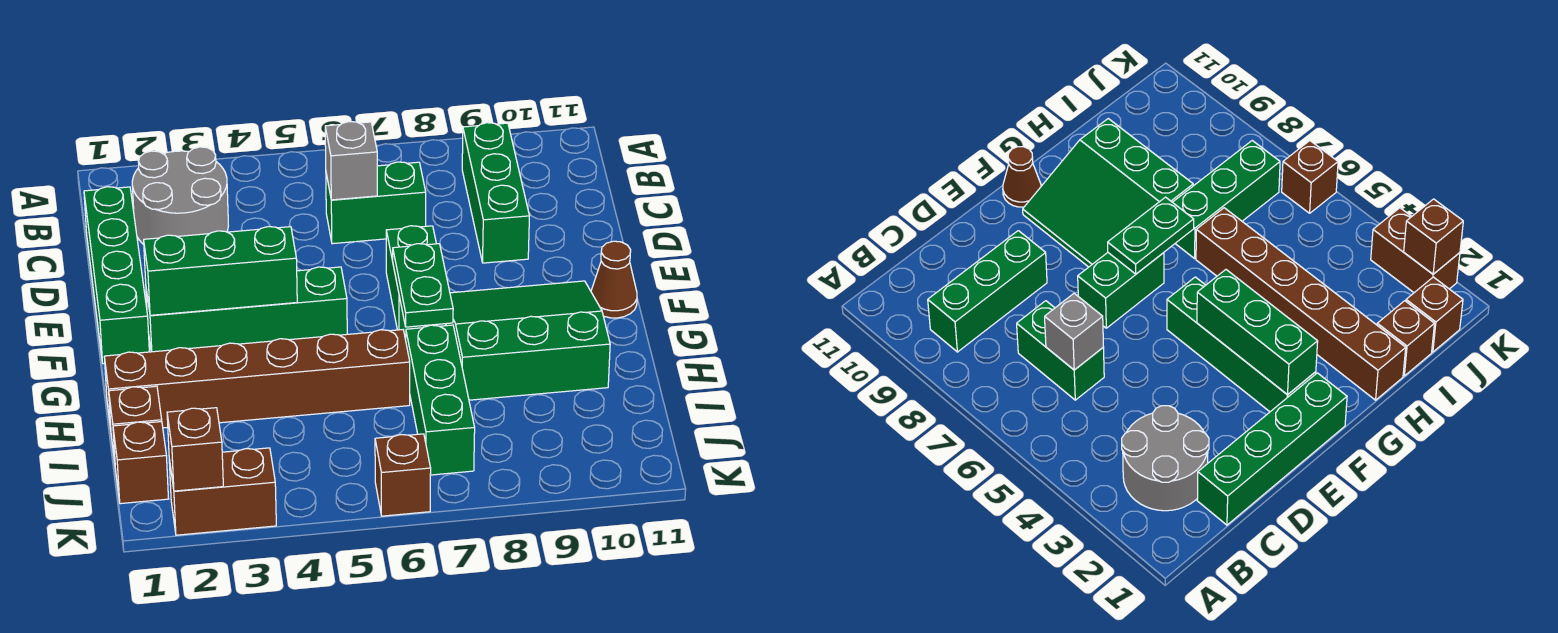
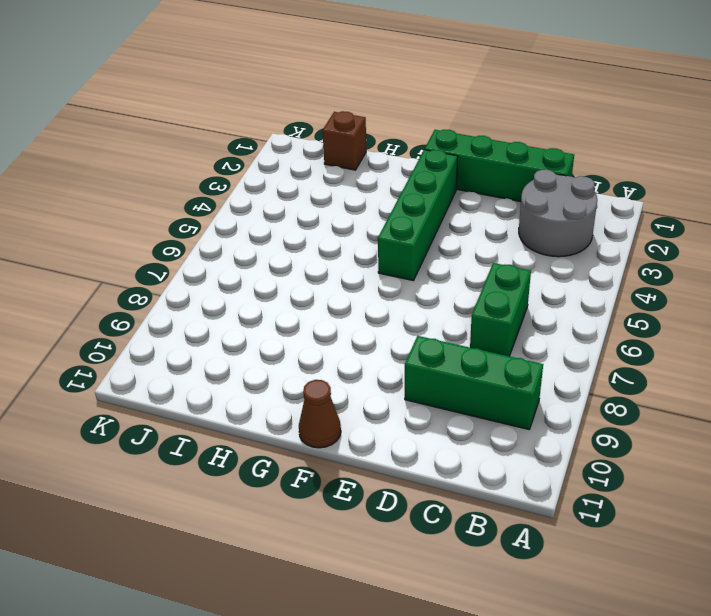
none -> green 1x2 brick [386,226,446,337]
none -> green 3x3 slope [446,281,610,400]
none -> brown 1x6 brick [104,330,410,428]

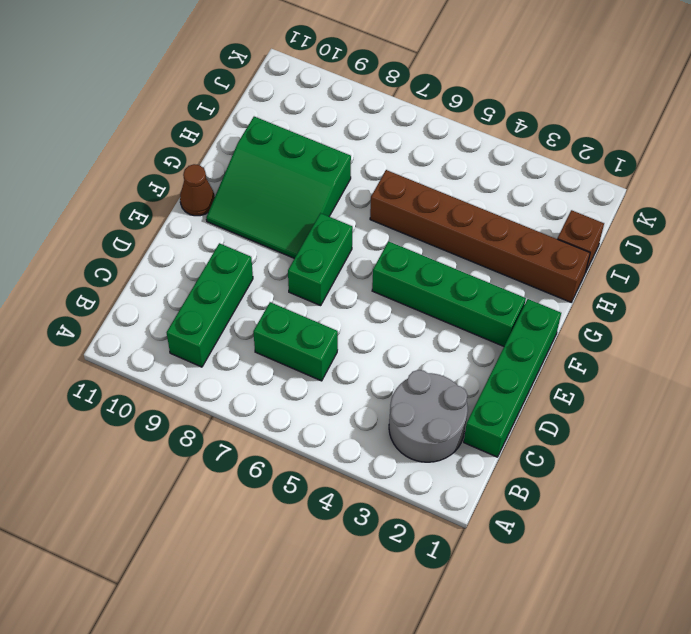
none -> green 1x3 brick [406,325,475,475]
none -> brown 1x1 brick [113,422,168,504]
none -> brown 1x2 brick [169,448,276,535]

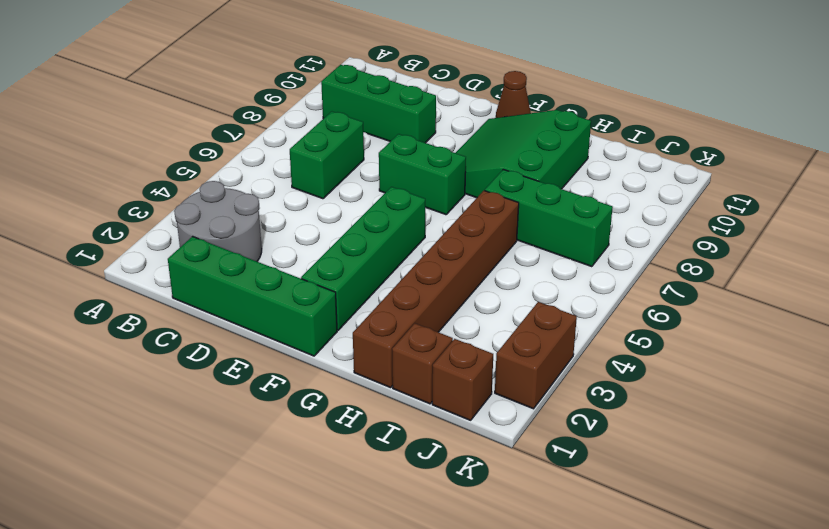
none -> brown 1x1 brick [375,434,431,516]
none -> grey 1x1 brick [325,122,377,200]
none -> green 1x3 brick [144,227,297,315]

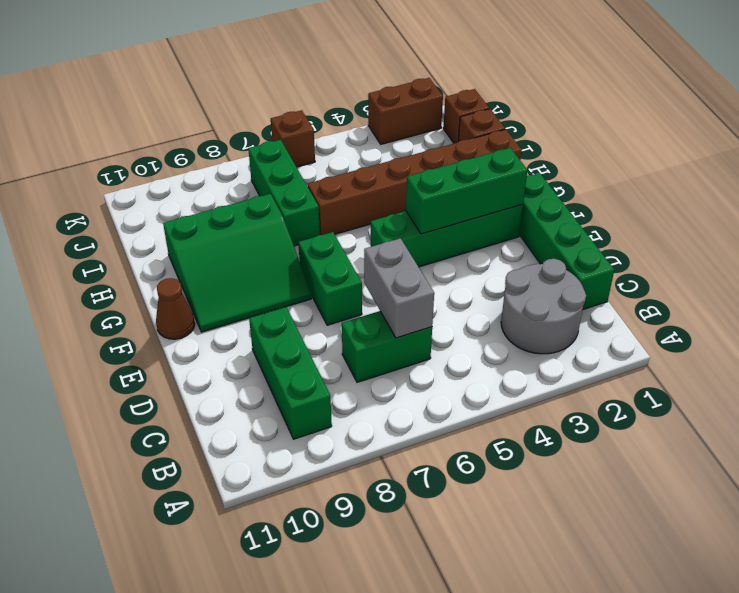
grey 1x2 brick [364,238,434,338] -> grey 1x1 brick [325,122,377,200]
none -> green 1x2 plate [393,244,453,327]
none -> brown 1x1 brick [167,408,223,491]

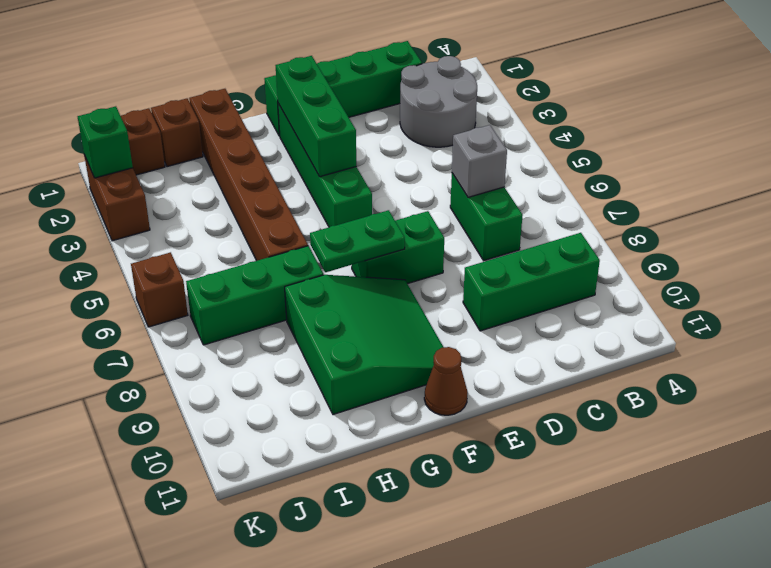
green 1x1 brick [78,106,133,178] -> brown 1x1 brick [167,408,223,491]

